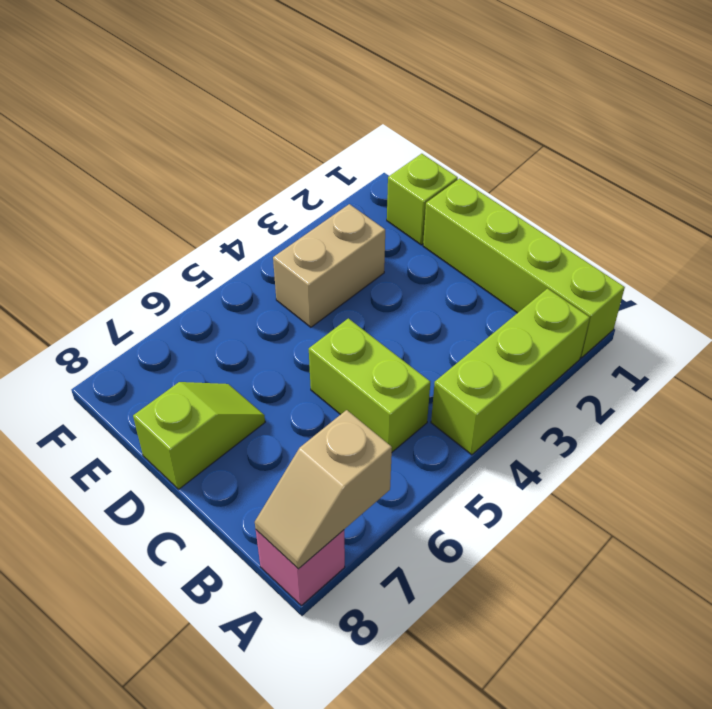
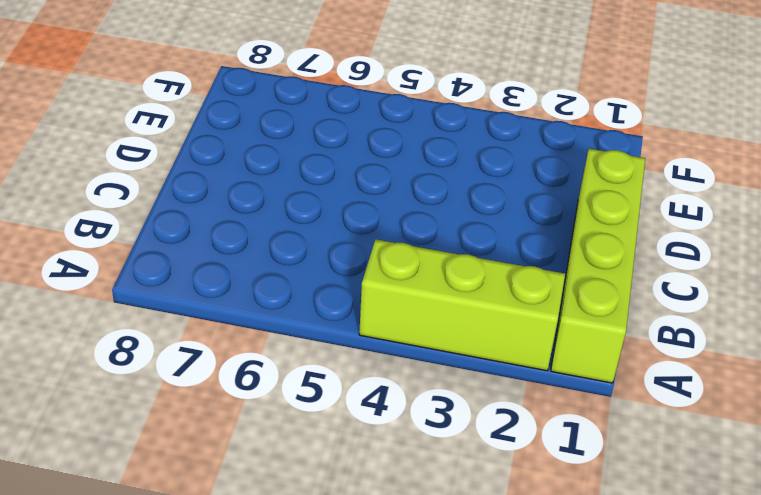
none -> pink 1x1 brick [256,530,345,605]
none -> lime 1x2 brick [309,318,430,452]

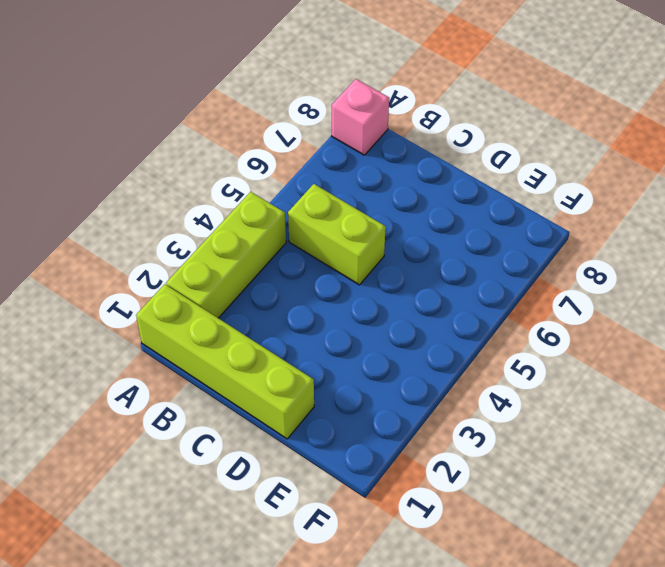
none -> lime 1x2 slope [133,382,265,489]
none -> lime 1x1 brick [387,154,458,245]

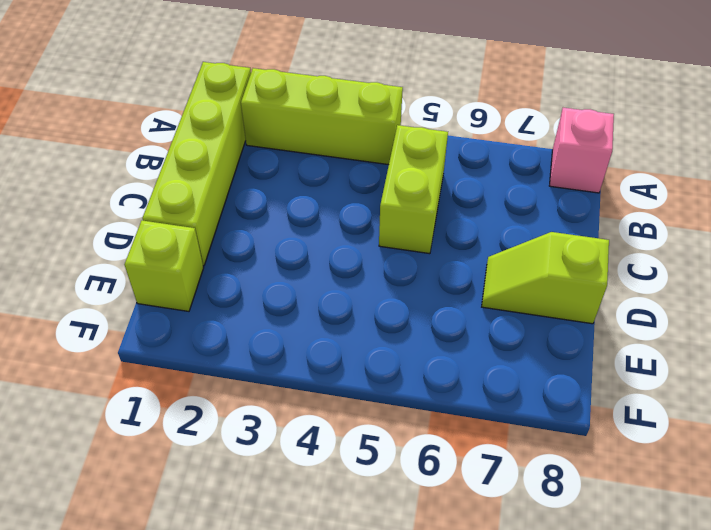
none -> tan 1x2 brick [273,204,385,327]
none -> tan 1x2 slope [255,410,392,569]

